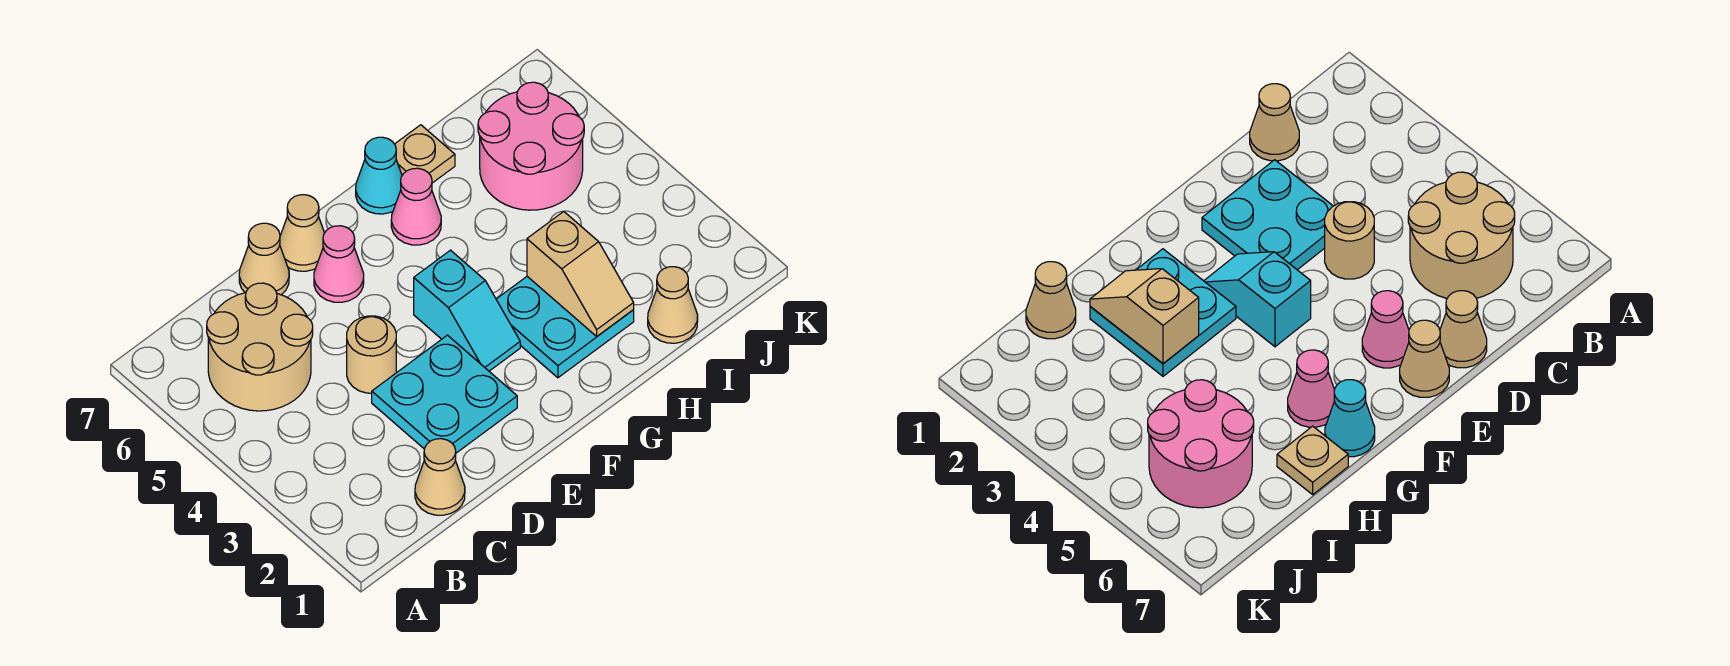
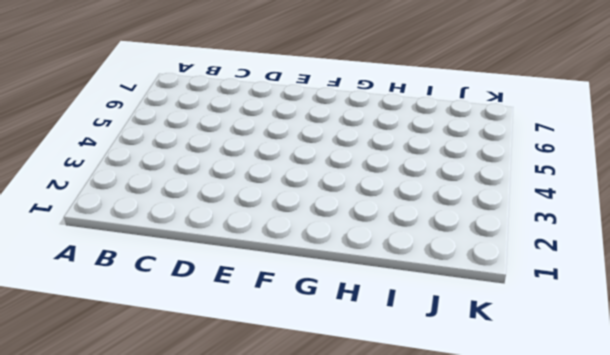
none -> tan 2x2 round brick [207,283,313,411]
none -> tan 1x1 cone [415,439,465,515]
none -> cyan 2x2 plate [372,335,517,453]

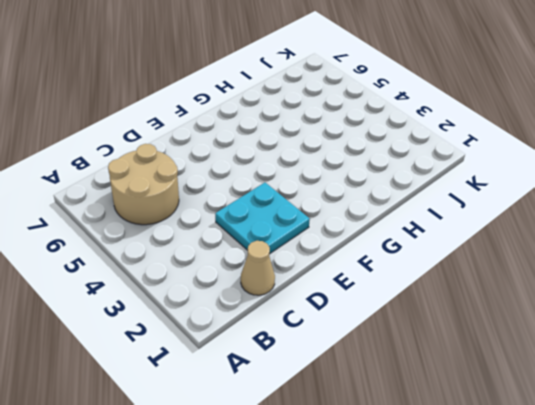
none -> tan 1x1 round brick [347,316,396,393]
none -> tan 1x1 cone [239,223,289,295]
none -> pink 1x1 cone [314,226,364,302]

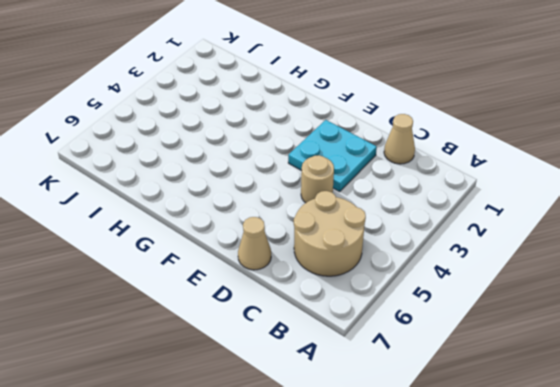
none -> pink 1x1 cone [314,226,364,302]
none -> tan 1x1 cone [280,195,324,271]
none -> cyan 1x2 slope [414,250,520,371]

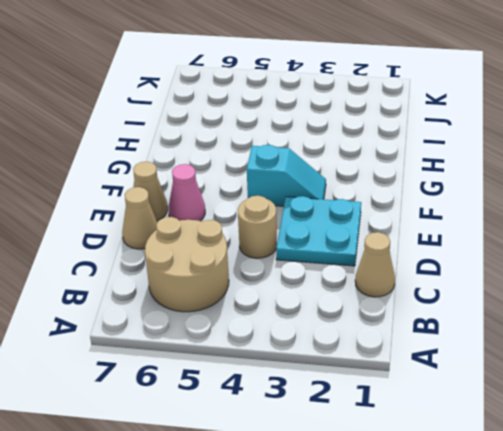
none -> cyan 2x2 plate [496,277,634,378]
none -> pink 1x1 cone [391,168,441,245]
none -> cyan 1x1 cone [356,137,402,214]

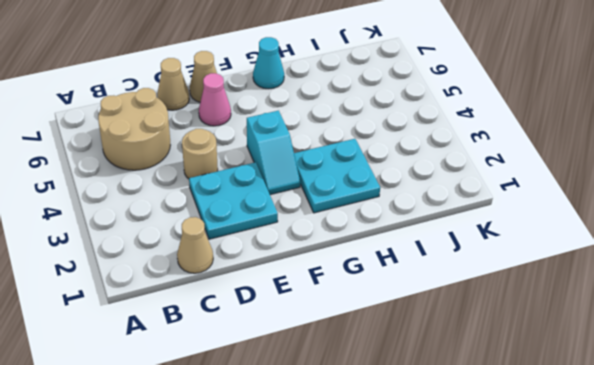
none -> pink 1x1 cone [391,168,441,245]
none -> tan 1x1 plate [395,125,455,183]
none -> tan 1x1 cone [648,267,698,343]

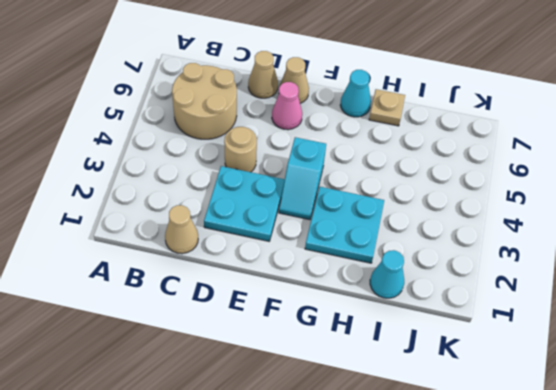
cyan 1x1 cone [370,250,404,298] -> tan 1x1 cone [648,267,698,343]
none -> pink 1x1 cone [391,168,441,245]
none -> pink 2x2 round brick [478,82,584,210]
none -> tan 1x2 slope [527,211,634,336]

